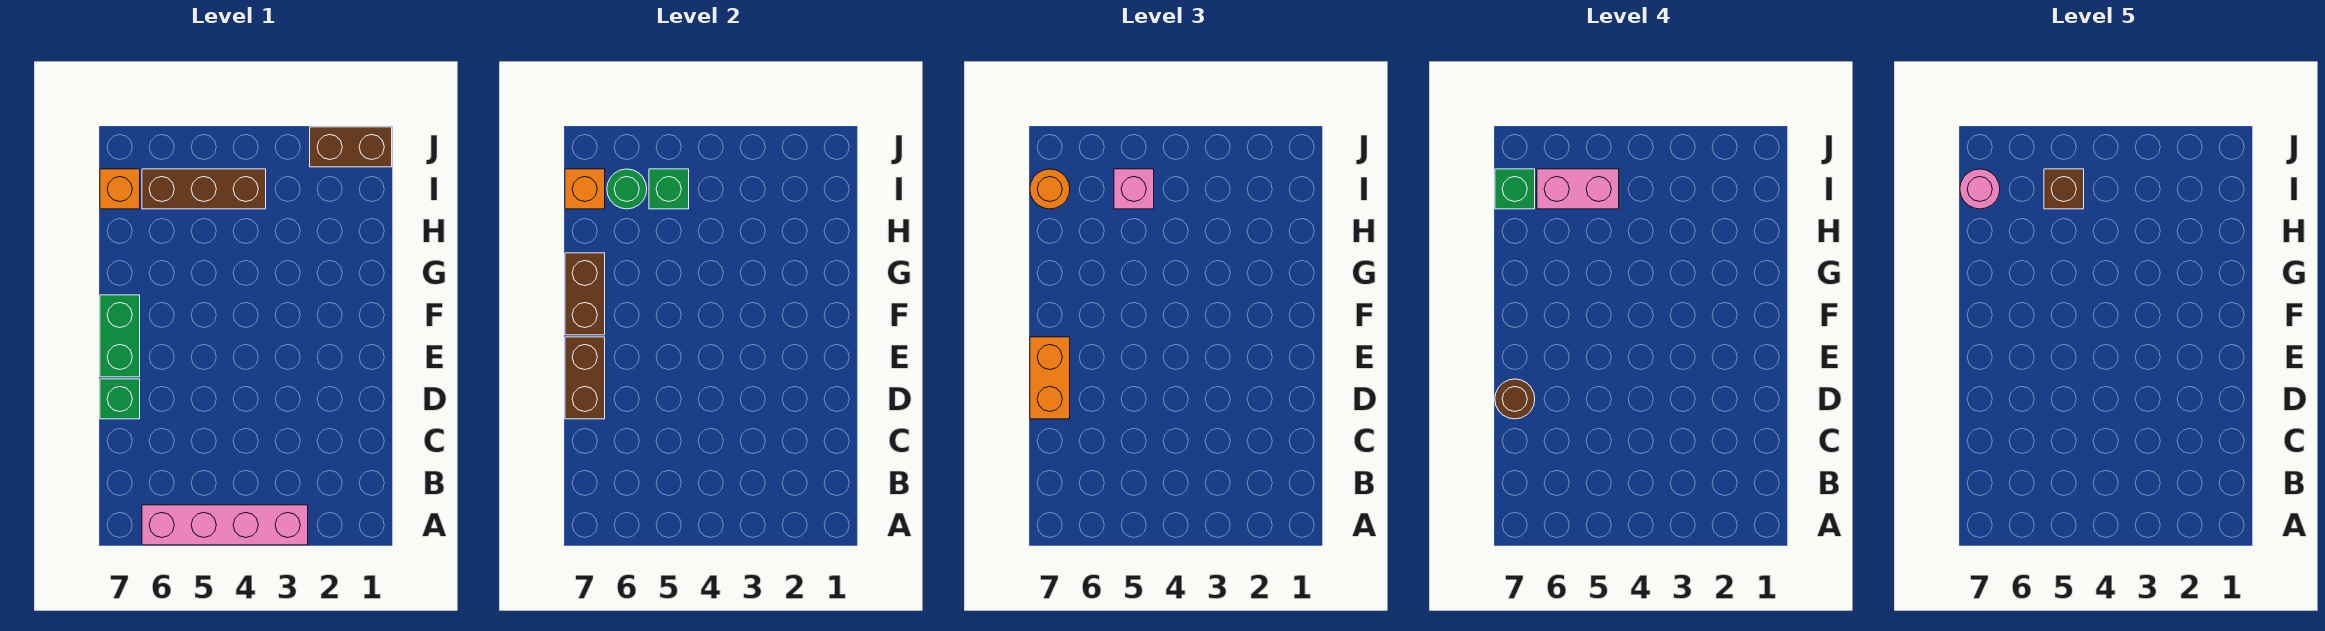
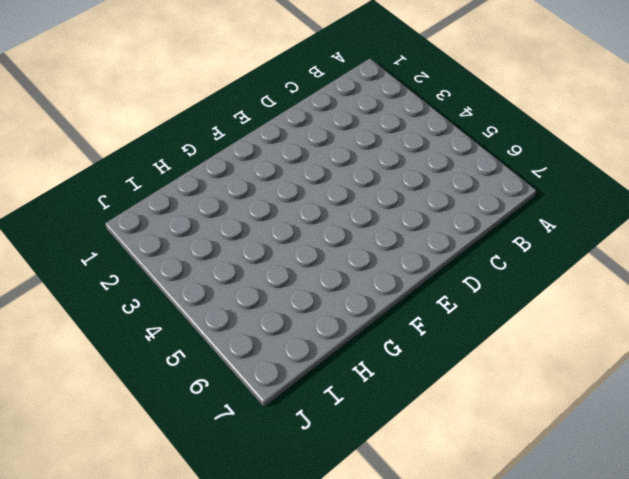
none -> pink 1x4 brick [142,505,308,545]
none -> green 1x1 brick [100,379,140,419]
none -> green 1x2 brick [100,295,140,377]

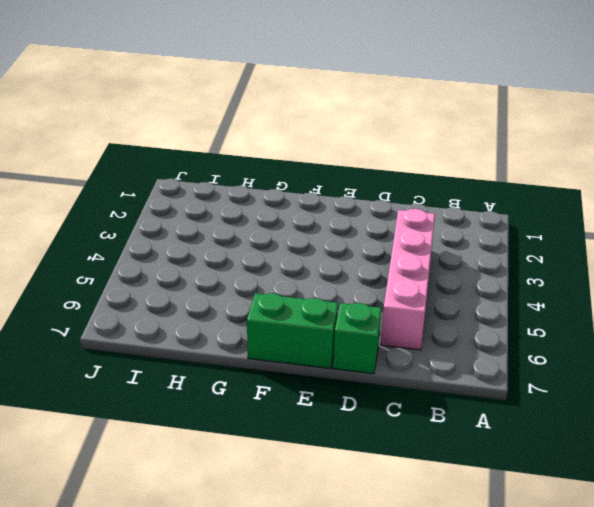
pink 1x4 brick [381,209,435,350] -> pink 1x4 brick moved to [142,505,308,545]
none -> brown 1x3 brick [142,169,266,209]
none -> orange 1x1 brick [100,169,140,209]
none -> brown 1x2 brick [310,127,392,167]

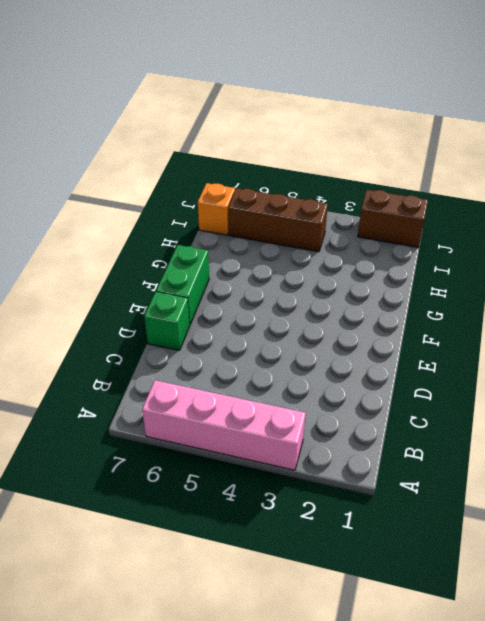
none -> brown 1x2 brick [565,337,605,419]
none -> brown 1x2 brick [565,253,605,335]
none -> green 1x1 brick [649,169,689,209]

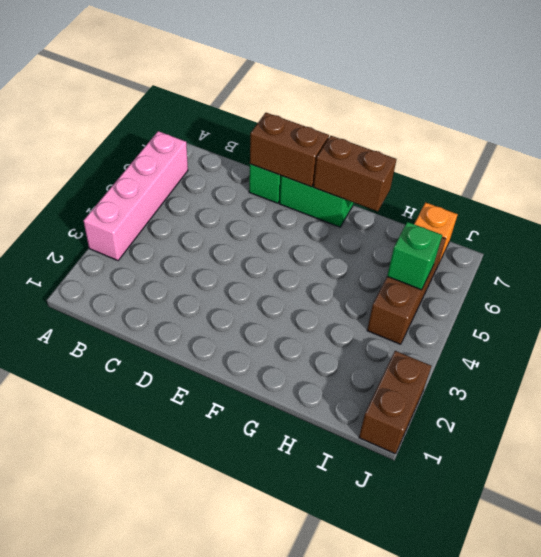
none -> green 1x1 round brick [607,169,647,209]
none -> orange 1x1 brick [565,169,605,209]
none -> orange 1x2 brick [1030,337,1070,419]

